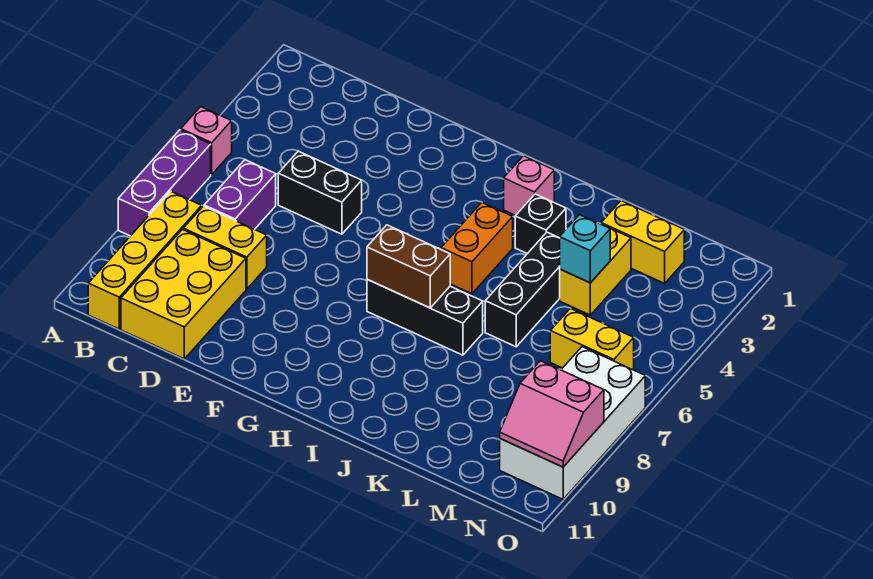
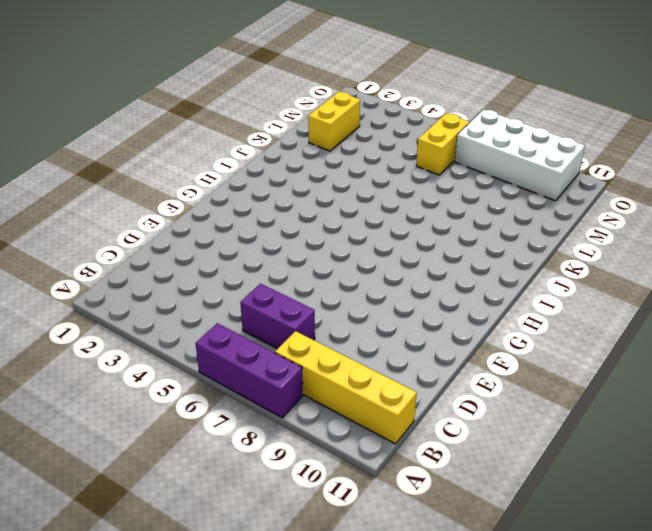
none -> pink 1x1 brick [181,107,232,175]
none -> yellow 1x2 brick [183,206,267,289]
none -> yellow 2x3 brick [121,230,246,359]

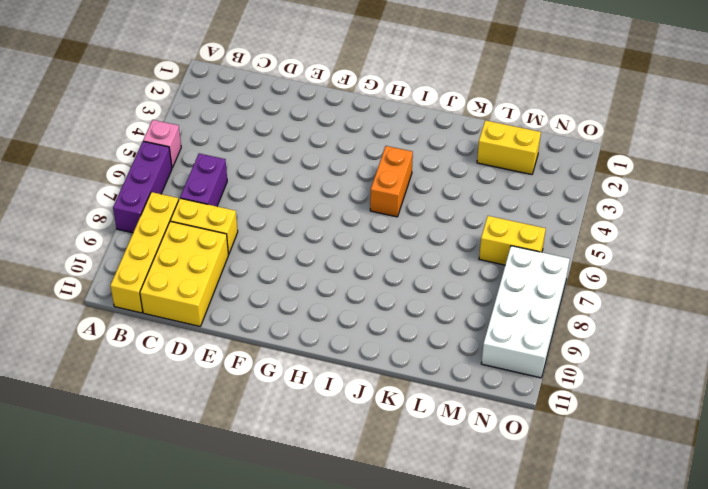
none -> black 1x2 brick [278,151,362,234]
none -> black 1x3 brick [367,279,483,355]
none -> pink 1x1 brick [504,156,554,215]

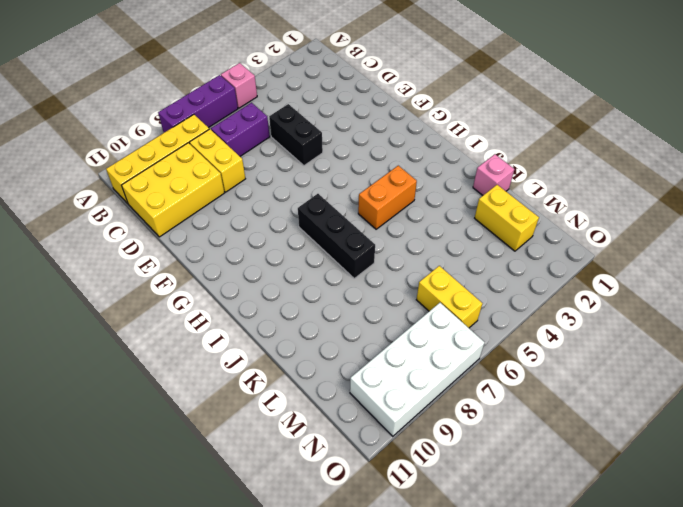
pink 1x1 brick [473,154,514,195] -> pink 1x1 brick moved to [504,156,554,215]
none -> black 1x1 brick [515,194,566,254]
none -> black 1x3 brick [485,232,560,347]
none -> yellow 1x2 brick [560,224,631,315]

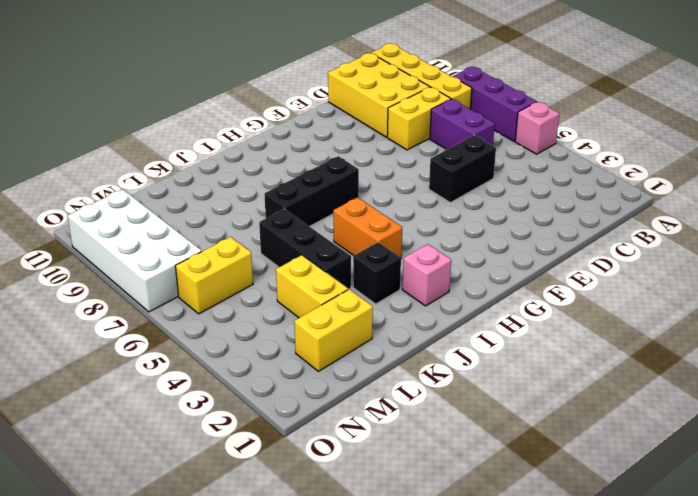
none -> brown 1x2 brick [367,225,450,308]
none -> cyan 1x1 brick [560,215,610,283]
none -> pink 2x2 slope [500,361,604,467]

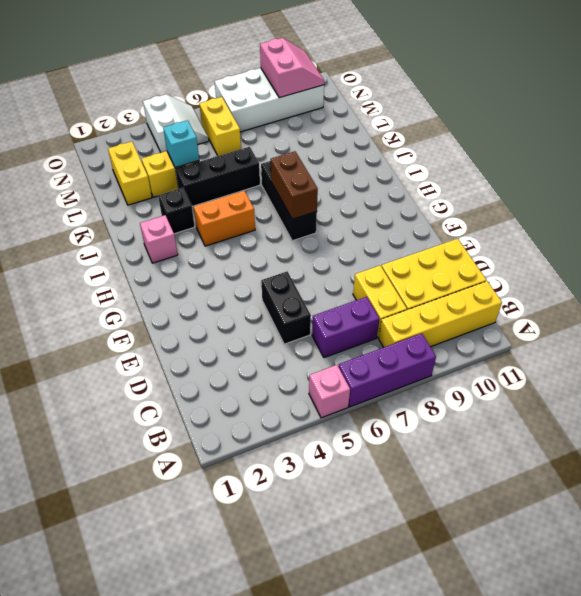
white 2x2 slope [143,94,209,152] -> none

